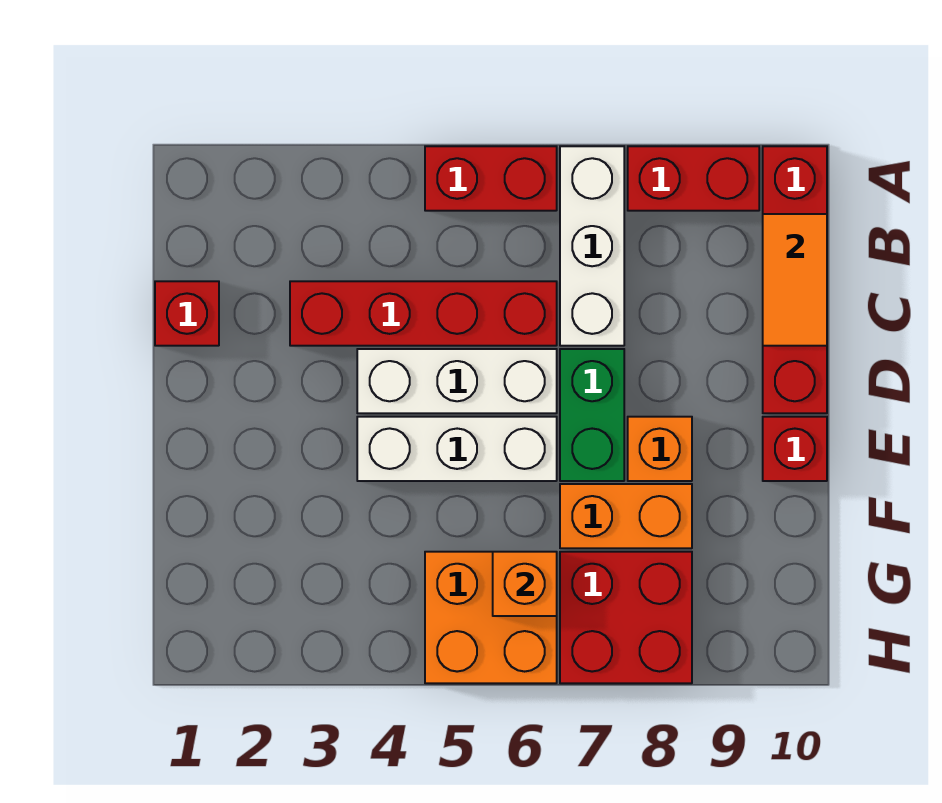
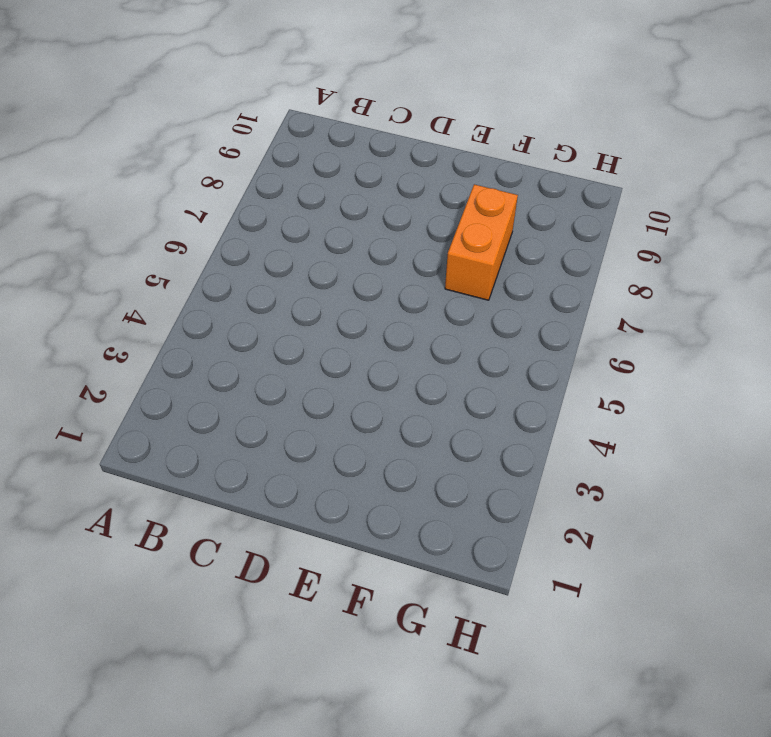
none -> red 1x2 brick [425,146,557,211]
none -> white 1x3 brick [560,146,624,346]
none -> red 1x2 brick [628,146,759,211]

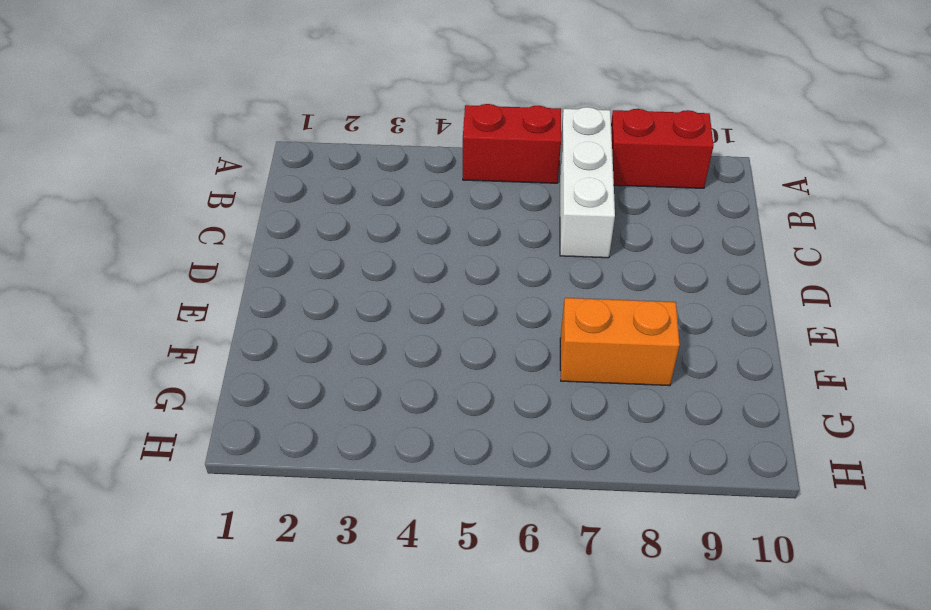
none -> red 1x4 brick [763,146,827,413]
none -> red 1x1 brick [155,281,219,346]
none -> red 1x4 brick [290,281,557,346]

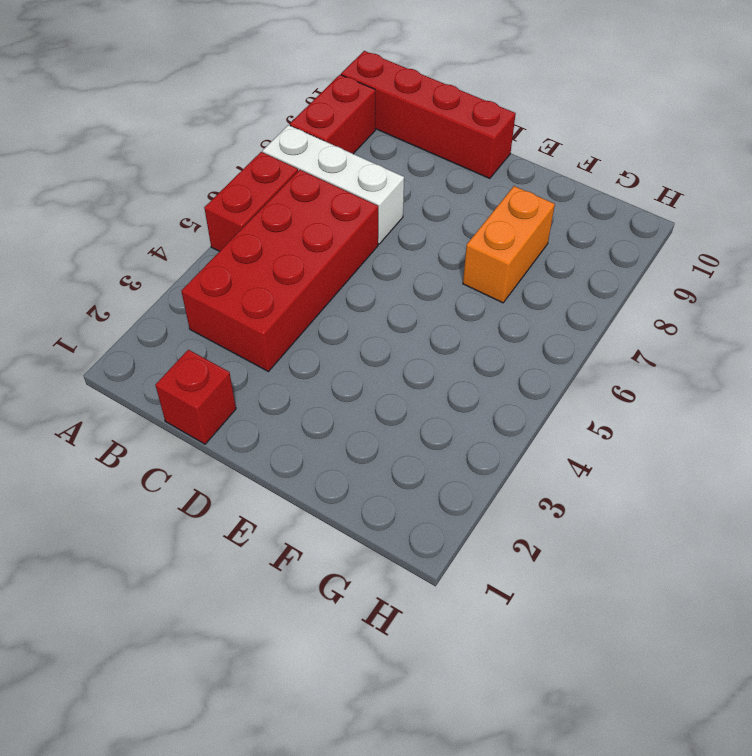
red 2x4 brick [181,170,378,371] -> red 1x4 brick [290,281,557,346]
none -> white 1x3 brick [357,349,557,413]
none -> green 1x2 brick [560,349,624,481]
none -> white 1x3 brick [357,417,557,481]

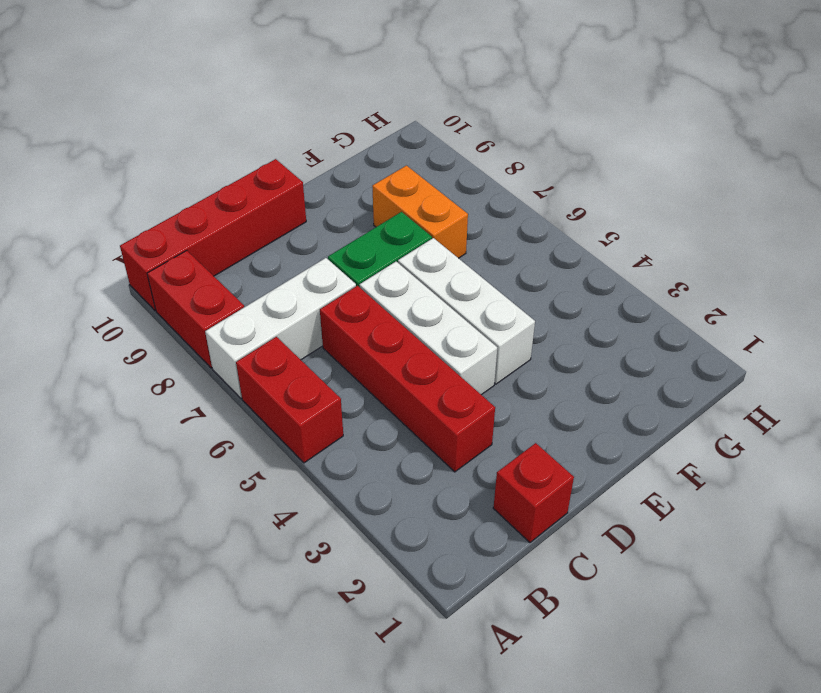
none -> orange 1x1 brick [628,417,692,481]
none -> red 1x1 brick [763,417,827,481]
none -> orange 2x2 brick [425,552,557,683]

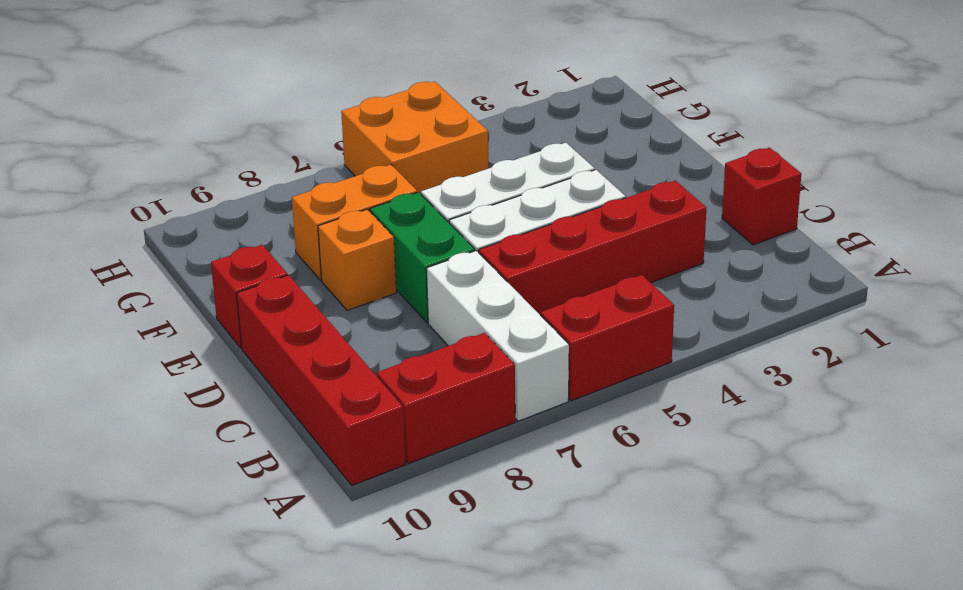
none -> red 2x2 brick [560,552,692,683]
none -> orange 1x2 tile [763,214,827,346]
none -> orange 1x1 brick [493,552,557,616]

